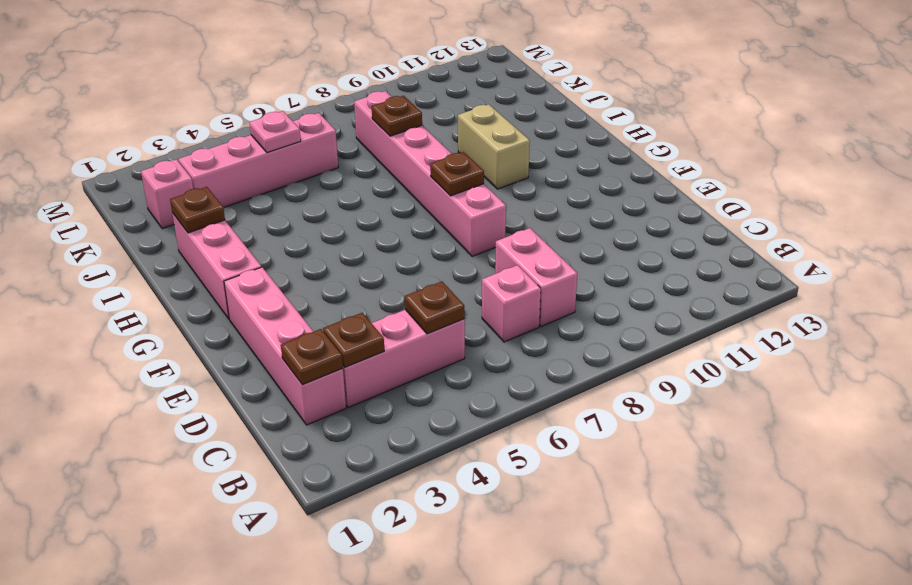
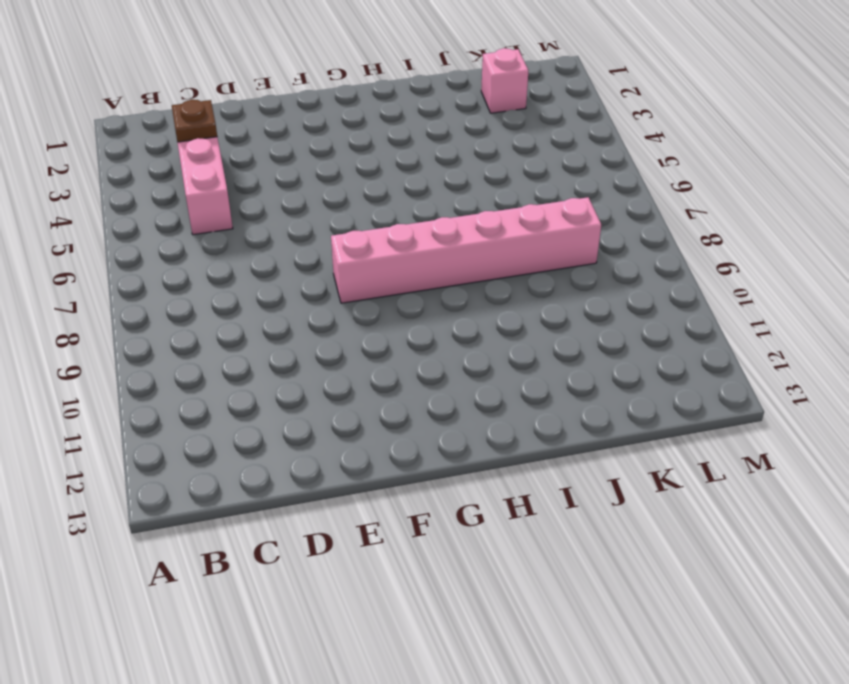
none -> pink 1x4 brick [224,267,346,425]
none -> pink 1x1 brick [482,265,541,342]
none -> pink 1x2 brick [495,228,577,326]

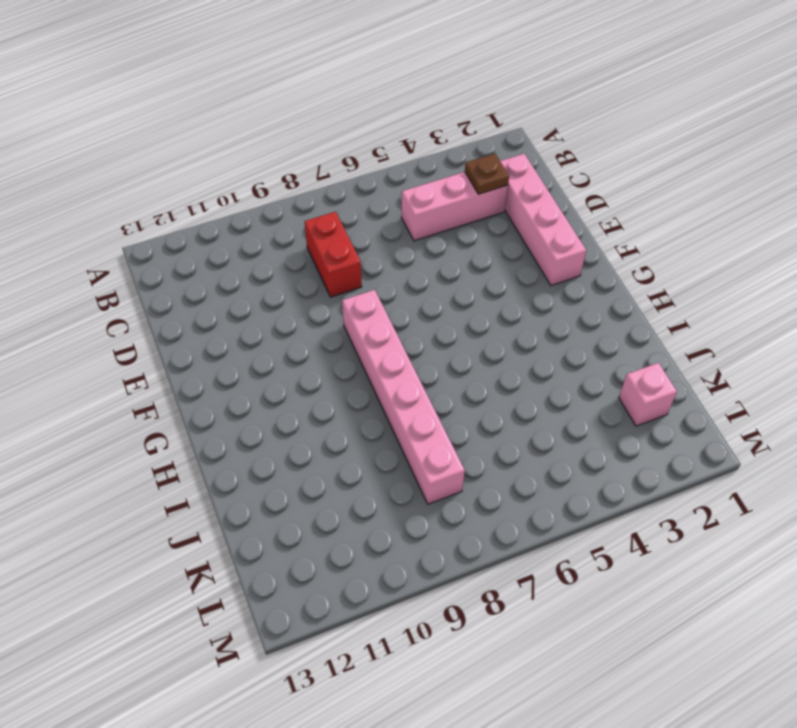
red 1x2 brick [305,212,362,297] -> pink 1x2 brick [495,228,577,326]
none -> pink 1x1 brick [482,265,541,342]
none -> pink 1x3 brick [172,213,261,319]
none -> tan 1x2 brick [458,104,530,189]

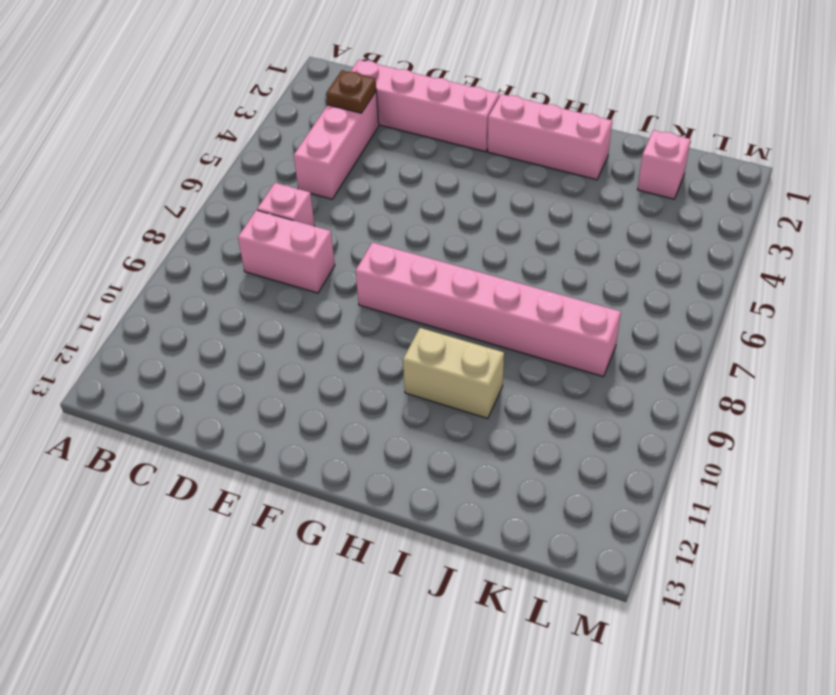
none -> pink 1x4 brick [178,113,338,207]
none -> brown 1x1 plate [281,329,343,385]
none -> brown 1x1 plate [405,281,465,334]

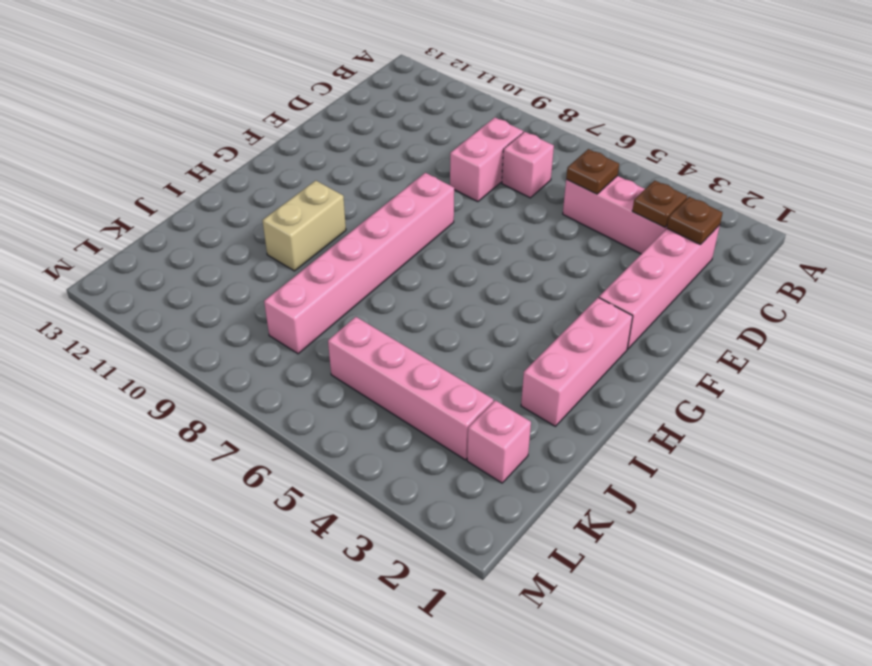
none -> brown 1x1 plate [430,152,484,196]
none -> brown 1x1 plate [170,187,225,233]
none -> brown 1x1 plate [372,96,422,136]

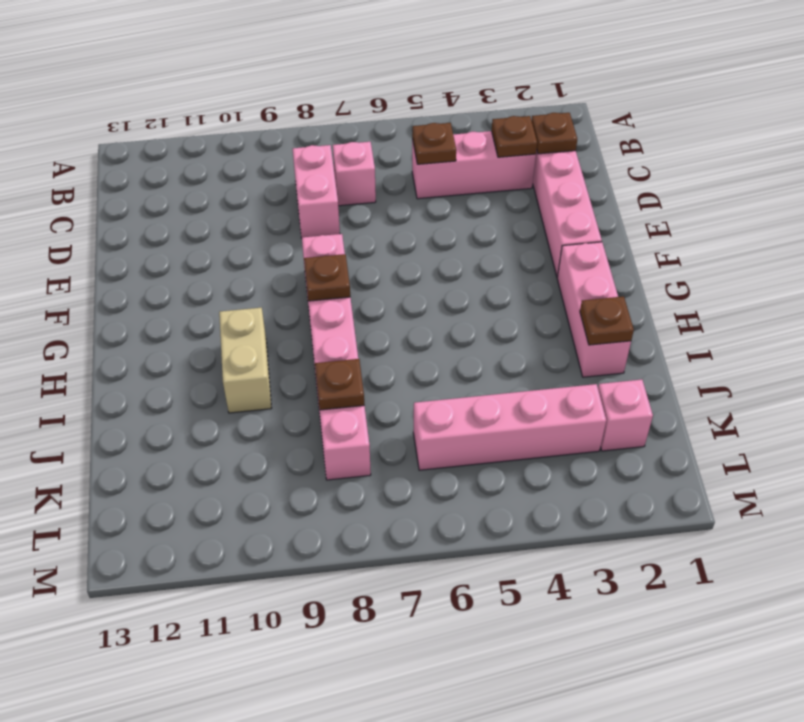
none -> pink 1x1 plate [249,111,301,153]

